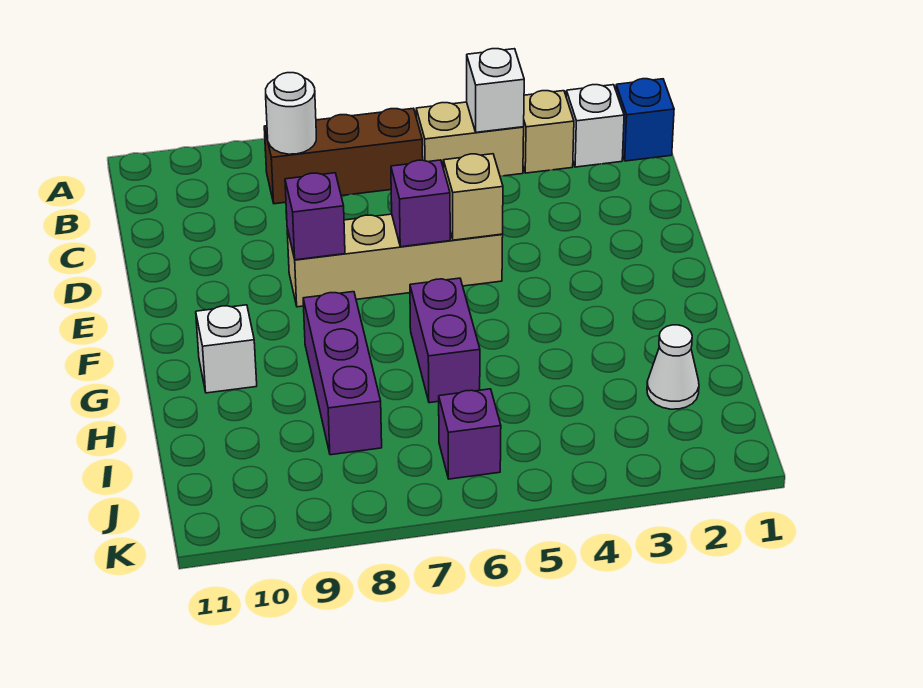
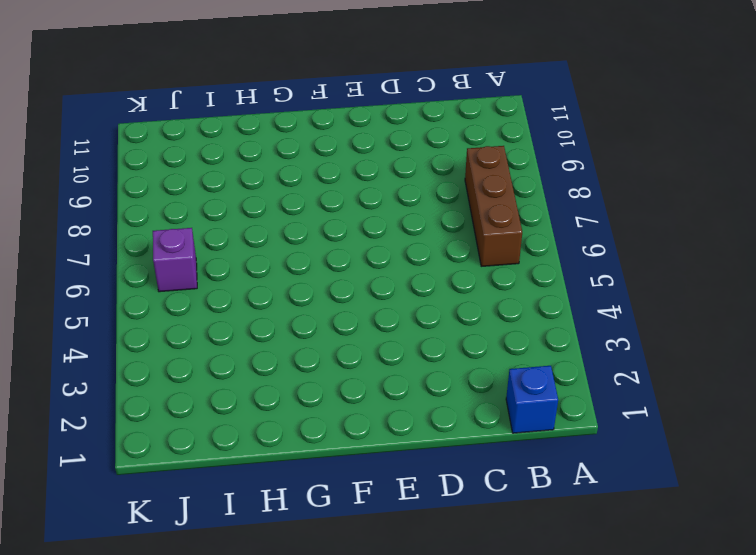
none -> white 1x1 brick [566,85,624,167]
none -> tan 1x1 brick [523,91,574,173]
none -> tan 1x2 brick [416,102,524,176]

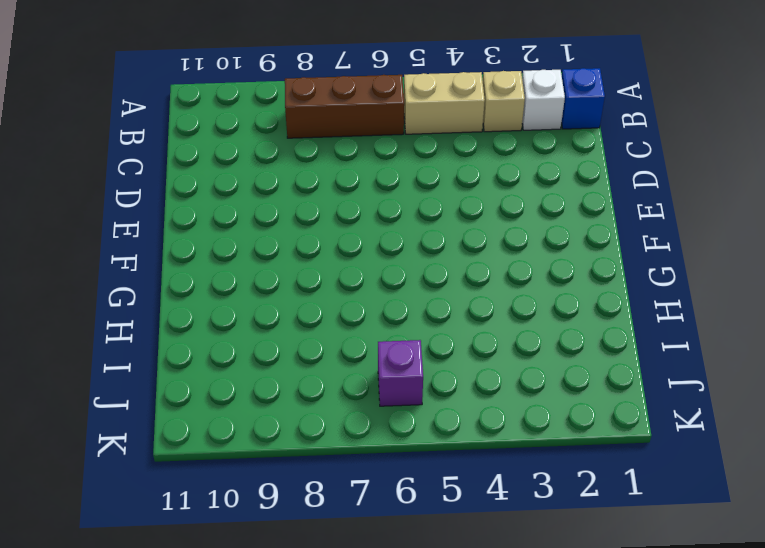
none -> tan 1x4 brick [287,214,503,307]
none -> purple 1x2 brick [410,278,480,403]
none -> purple 1x3 brick [303,292,382,455]

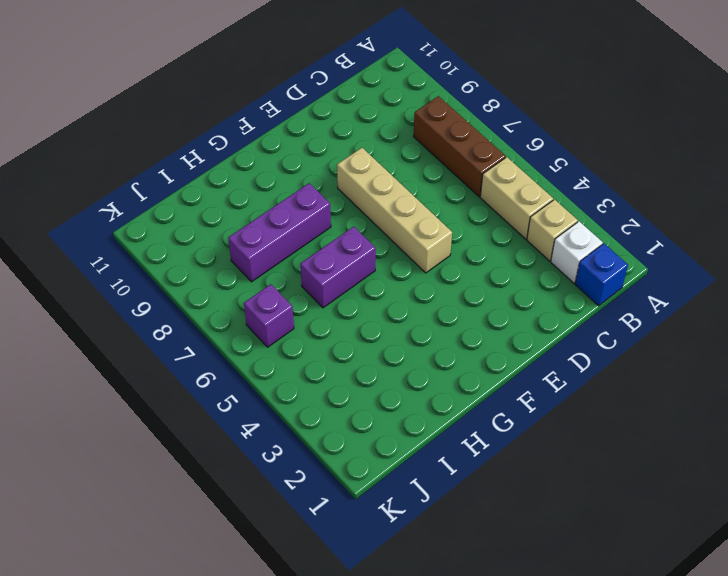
none -> white 1x1 brick [196,305,257,393]
none -> white 1x1 cone [647,325,699,409]
none -> white 1x1 brick [467,49,524,132]

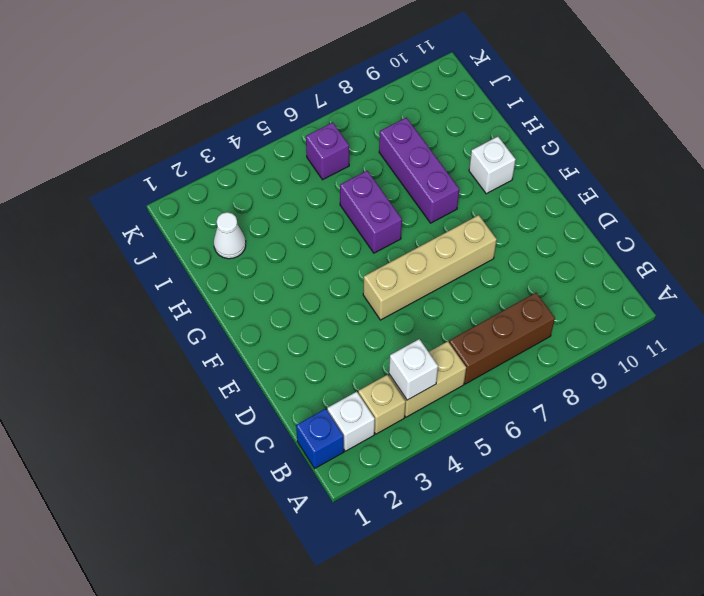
none -> white 1x1 round brick [266,73,316,154]
none -> tan 1x1 brick [443,154,503,240]
none -> purple 1x1 brick [391,160,450,247]

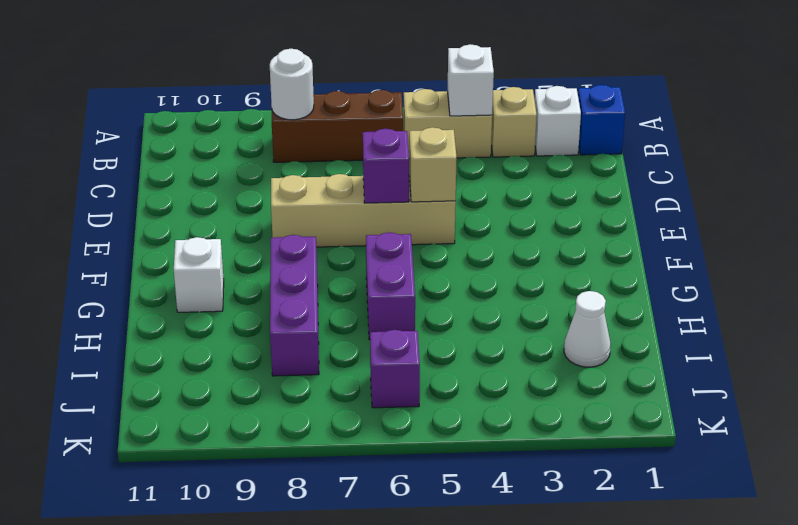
none -> purple 1x1 brick [285,173,345,260]

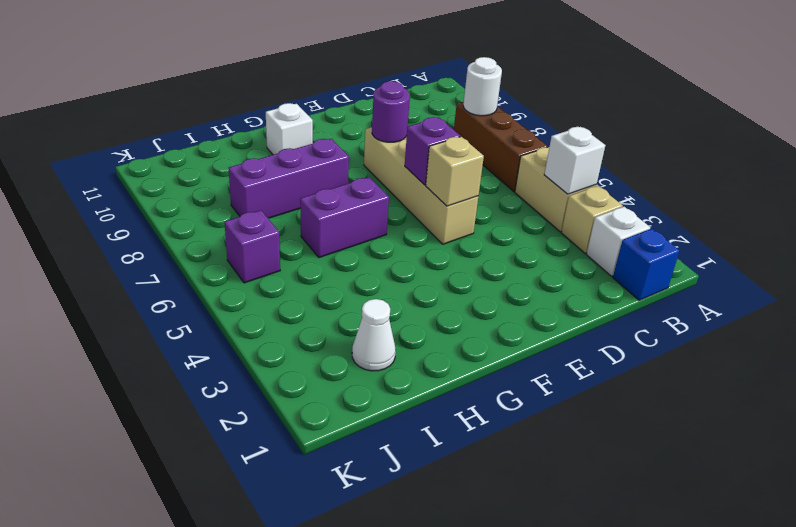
purple 1x1 round brick [372,81,410,142] -> purple 1x1 brick [285,173,345,260]

